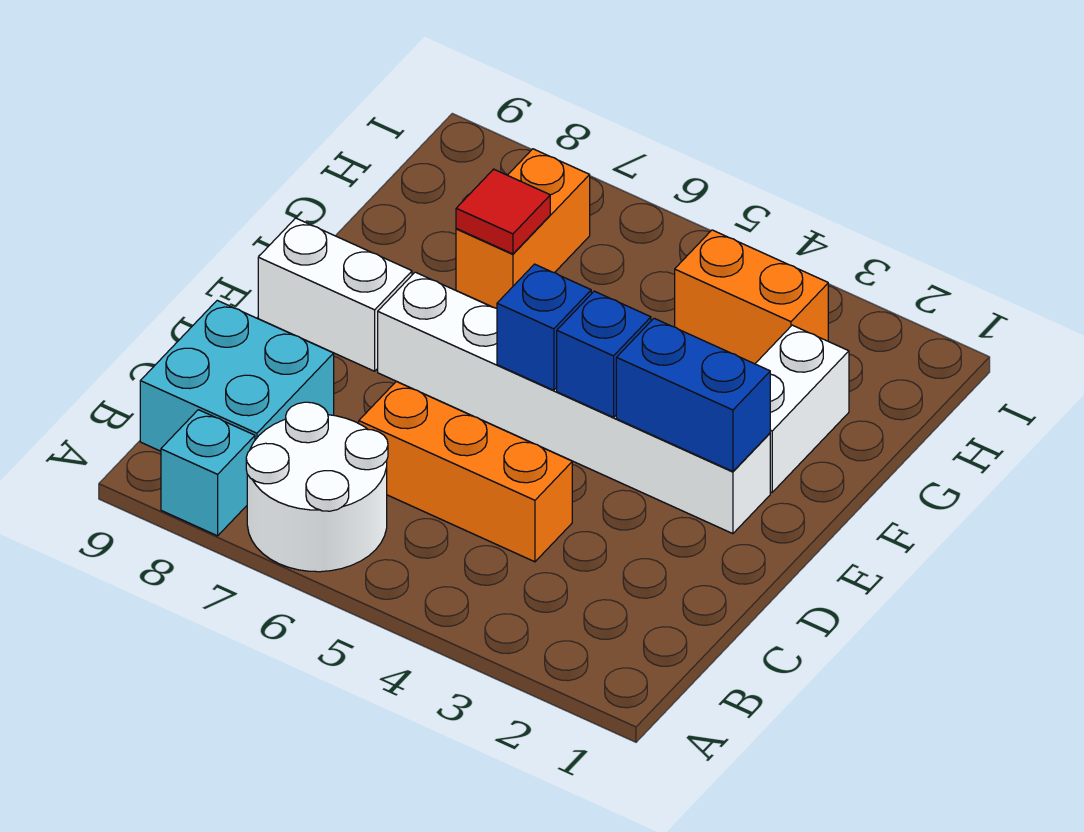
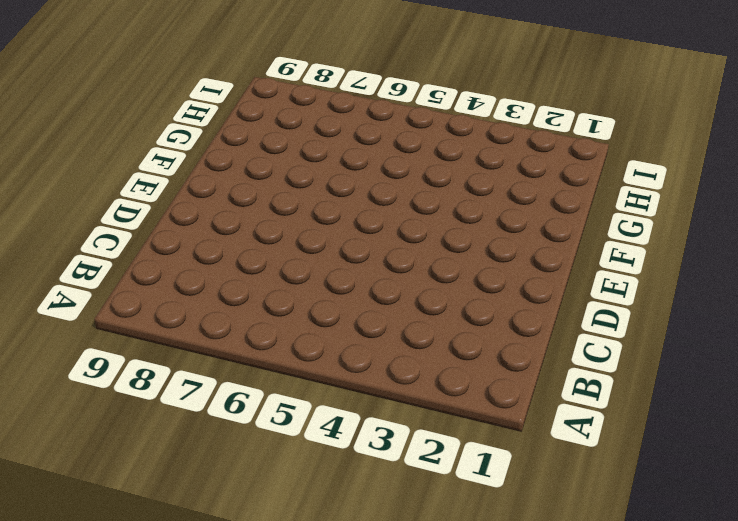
none -> white 2x2 round brick [246,402,388,572]
none -> cyan 1x1 brick [161,410,255,536]
none -> cyan 2x2 brick [140,300,334,451]

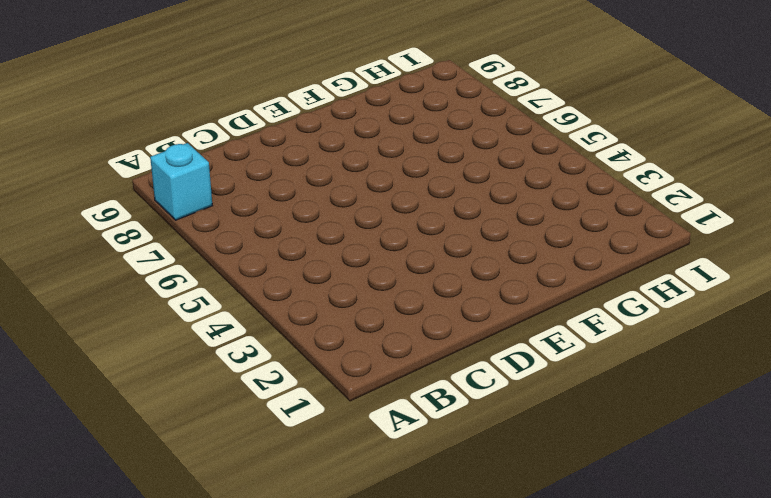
none -> white 2x2 round brick [246,402,388,572]
none -> cyan 2x2 brick [140,300,334,451]
none -> orange 1x3 brick [359,381,572,562]

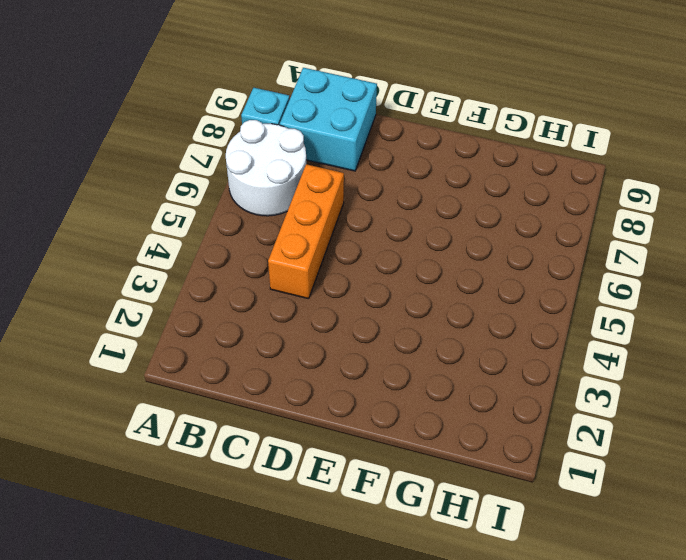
none -> white 1x6 brick [378,272,770,534]
none -> white 1x2 brick [258,218,412,371]
none -> white 1x2 brick [755,325,849,492]

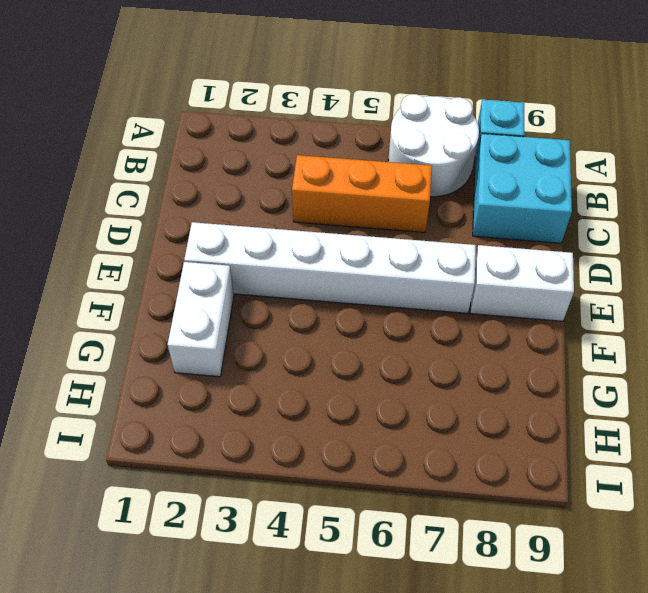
none -> orange 1x2 brick [456,149,590,308]
none -> orange 1x2 brick [675,230,828,364]
none -> blue 1x2 brick [616,318,770,471]

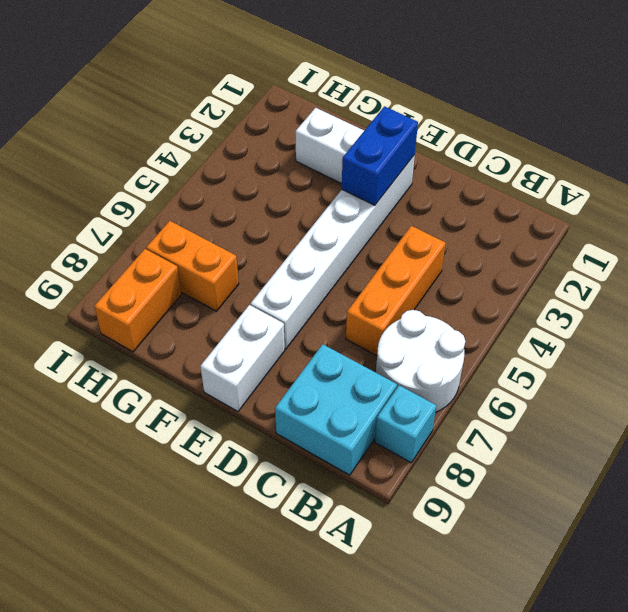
orange 1x2 brick [94,249,182,352] -> orange 1x2 brick moved to [675,230,828,364]
none -> blue 1x1 brick [557,291,651,417]
none -> blue 1x1 brick [497,264,591,390]
none -> red 1x1 tile [456,169,550,254]

